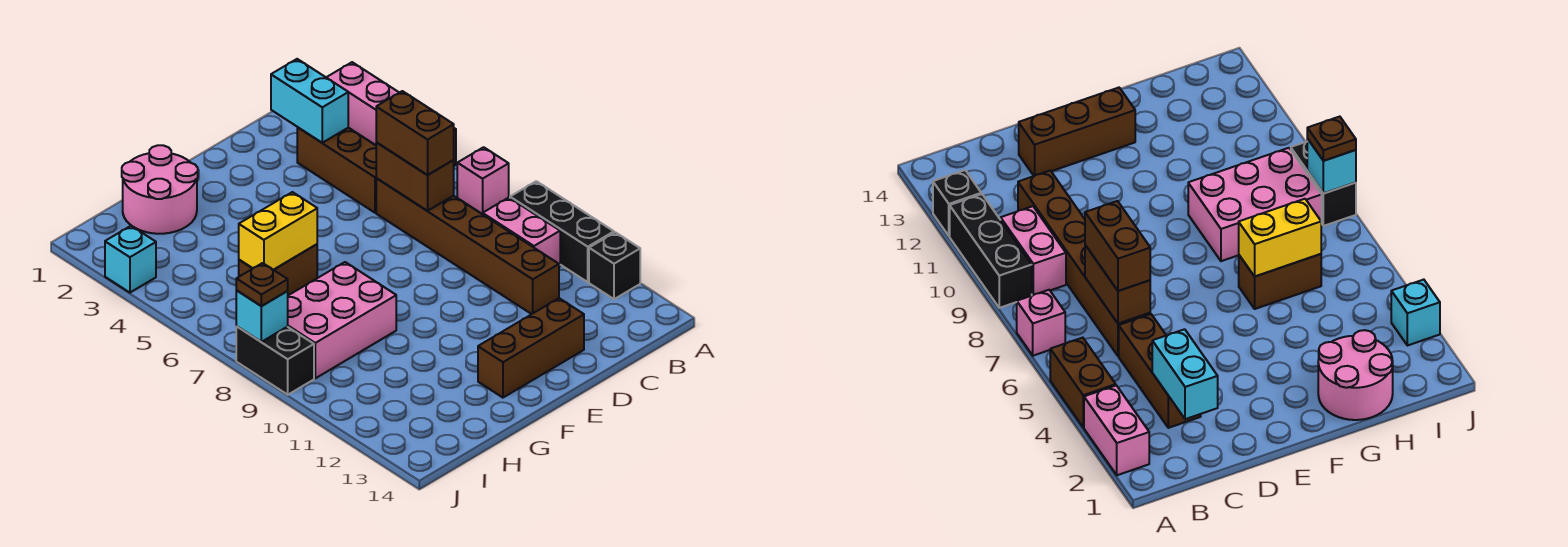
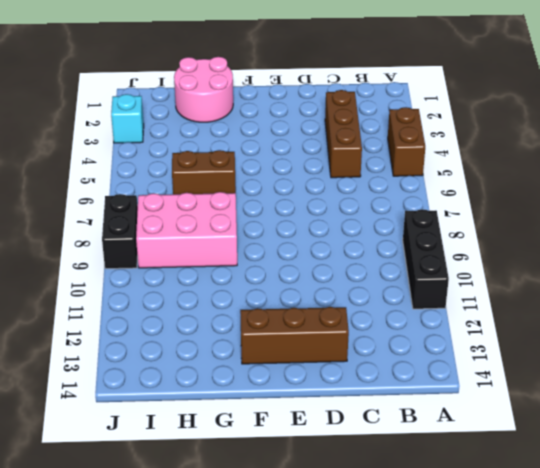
none -> pink 1x2 brick [326,62,399,145]
none -> pink 1x1 brick [457,147,509,214]
none -> black 1x1 brick [589,232,640,299]

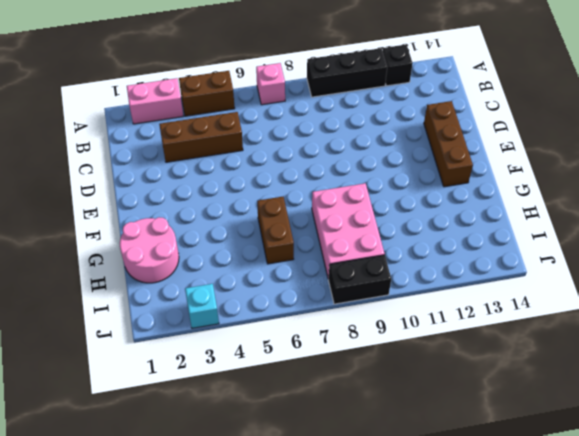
none -> pink 1x2 brick [483,198,560,267]
none -> brown 1x6 brick [376,178,559,314]
none -> cyan 1x2 brick [271,59,348,143]

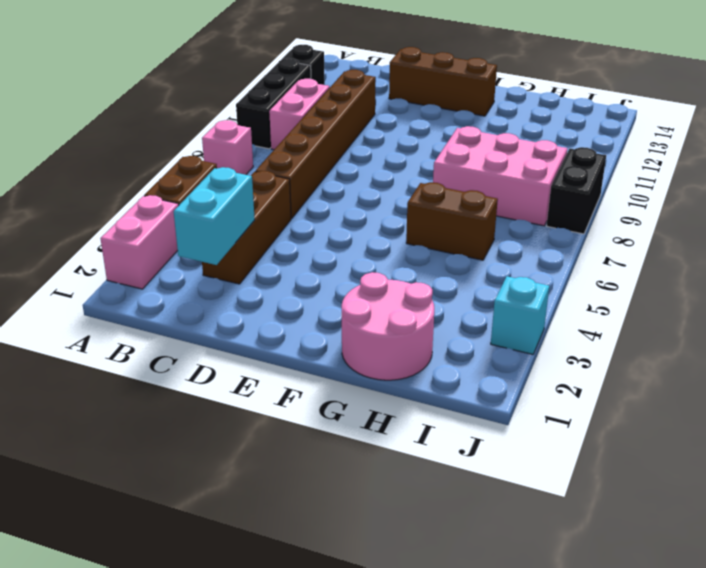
none -> brown 1x2 brick [376,142,454,211]
none -> yellow 1x2 brick [239,192,317,270]
none -> cyan 1x1 brick [236,291,288,342]

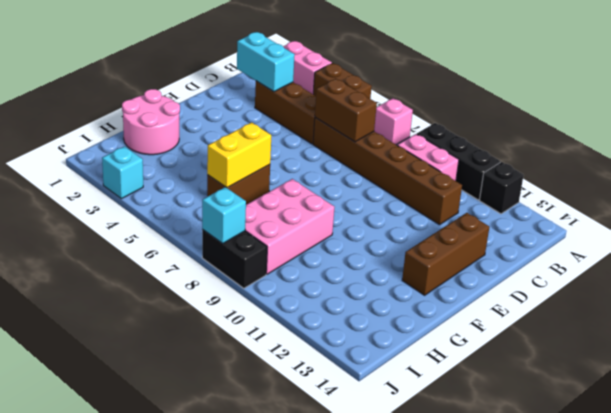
none -> brown 1x2 brick [376,91,454,175]
none -> brown 1x1 plate [236,263,288,306]

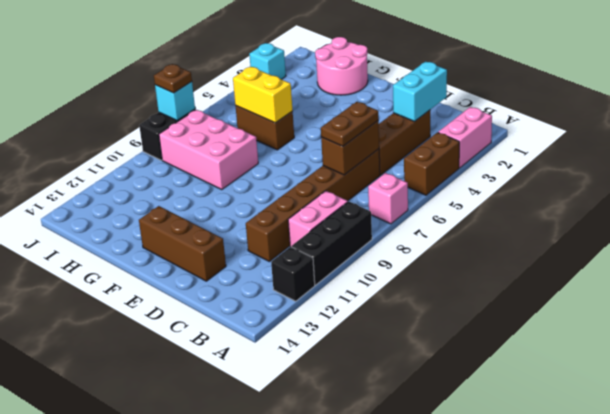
brown 1x2 plate [321,102,378,146] -> brown 1x2 brick [376,91,454,175]

